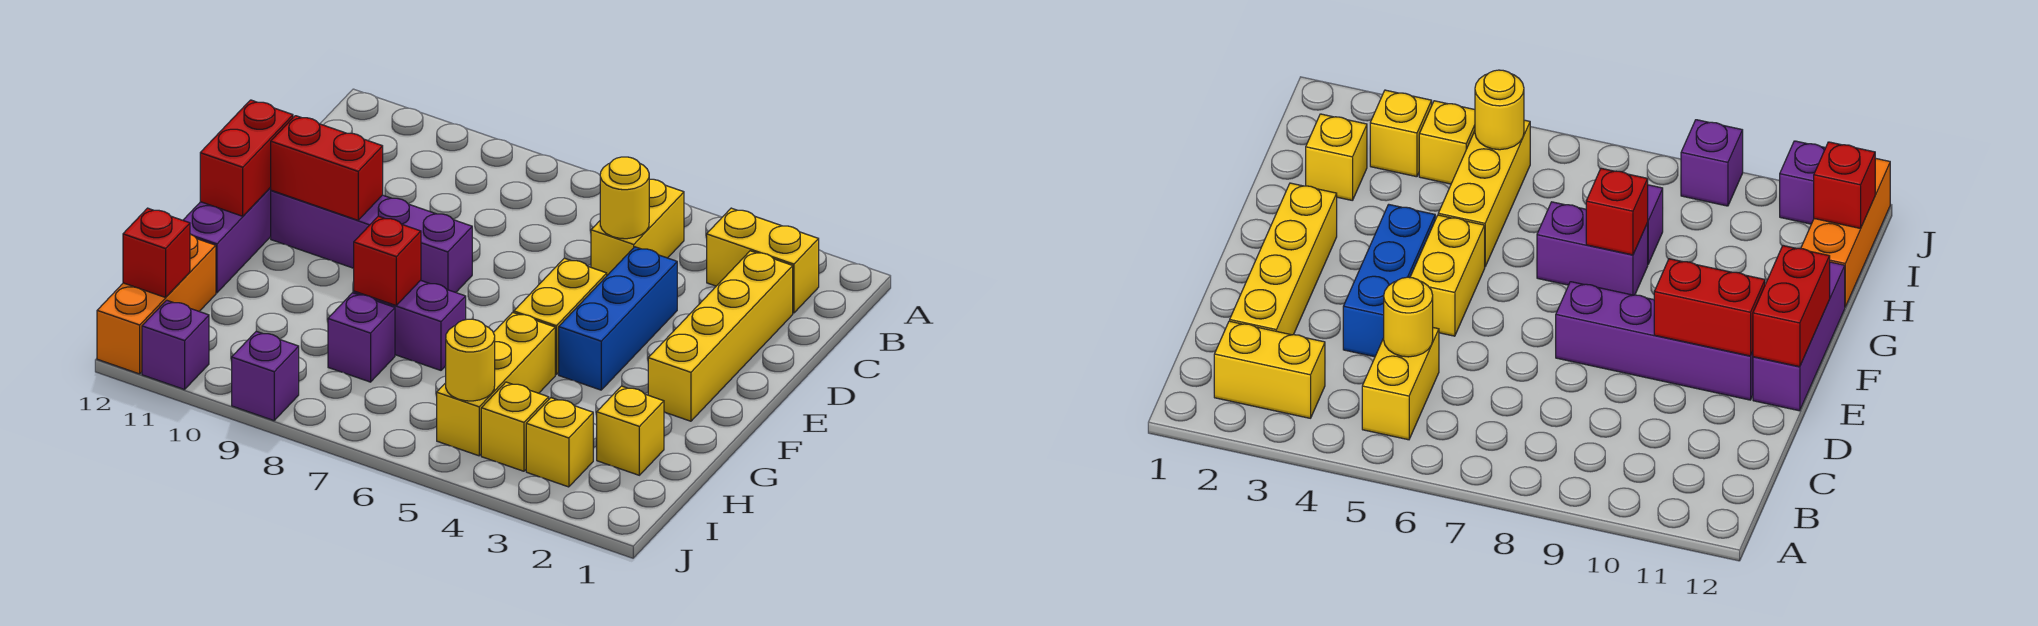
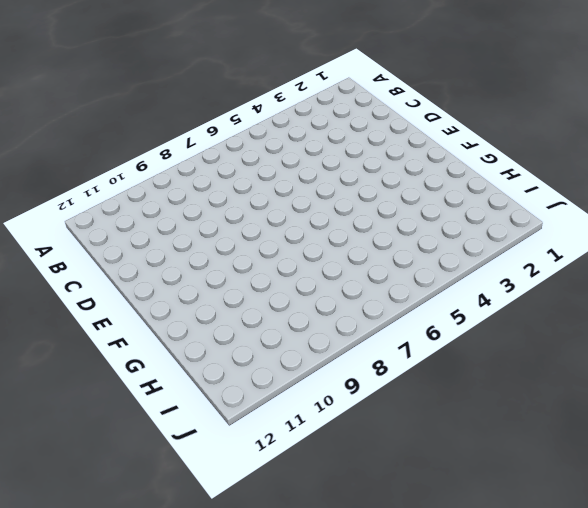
none -> yellow 1x2 brick [707,208,819,313]
none -> yellow 1x2 brick [591,179,684,275]
none -> yellow 1x4 brick [648,251,793,421]

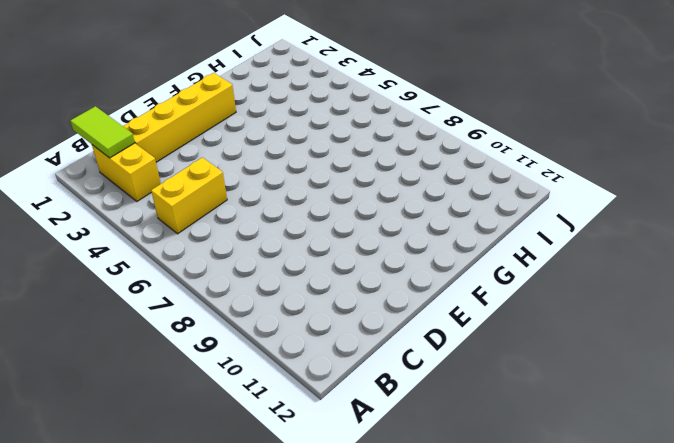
lime 1x2 tile [70,106,135,158] -> none
none -> blue 1x3 brick [559,247,677,390]
none -> yellow 1x2 brick [514,258,607,375]
none -> purple 1x4 brick [271,190,472,292]

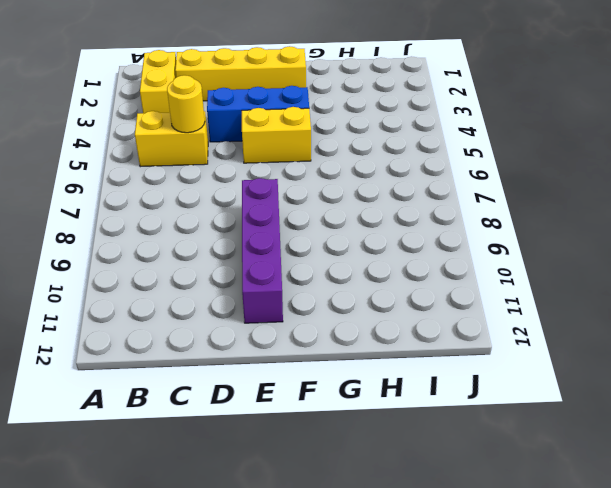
none -> purple 1x3 brick [183,187,271,293]
none -> yellow 1x3 brick [437,312,555,456]
none -> purple 1x2 brick [354,280,466,370]

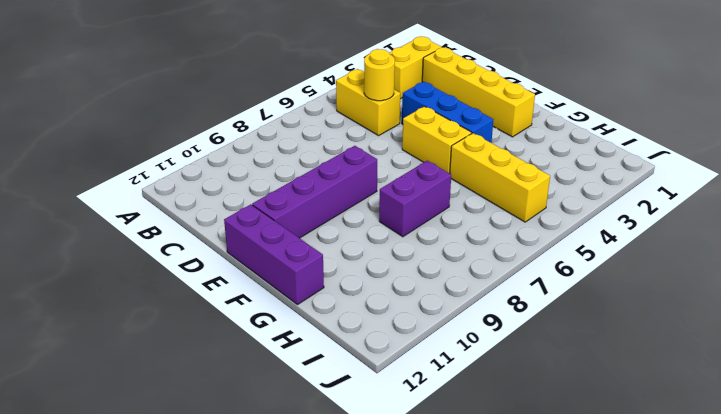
none -> yellow 1x1 brick [597,386,664,475]
none -> purple 1x1 brick [328,293,395,382]
none -> orange 1x3 brick [97,234,216,374]

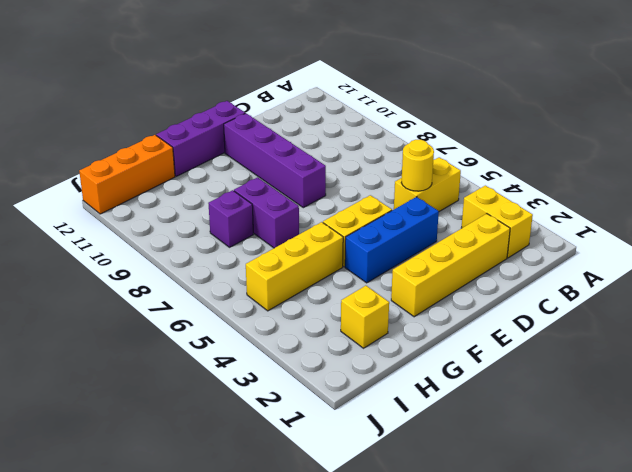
none -> yellow 1x1 brick [526,398,593,487]
none -> yellow 1x1 brick [481,382,549,471]
none -> purple 1x1 brick [232,331,299,421]

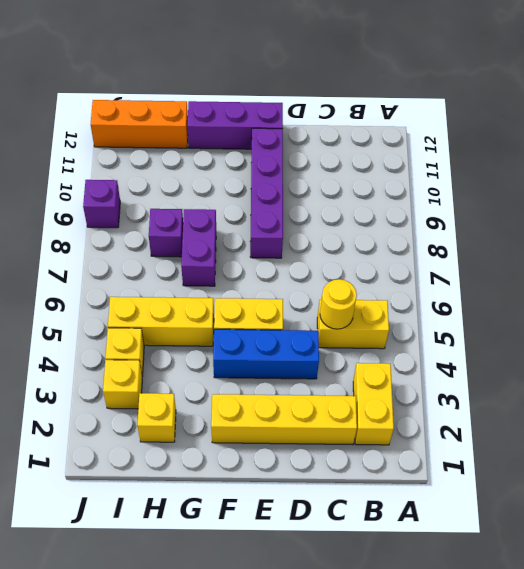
none -> purple 1x1 brick [142,300,209,390]
none -> red 1x2 brick [271,116,383,220]
none -> red 1x2 brick [200,100,293,216]

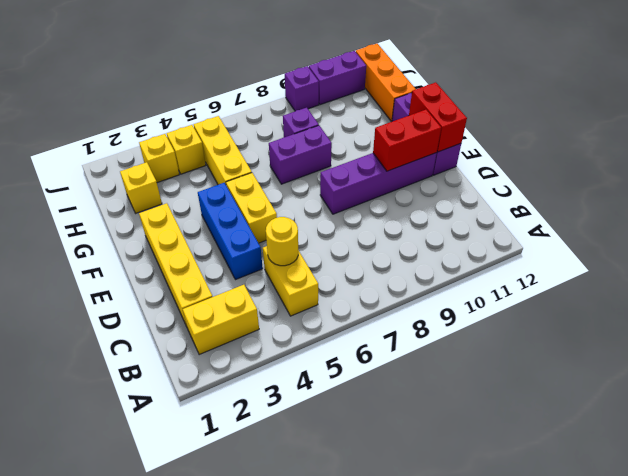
purple 1x2 brick [309,51,366,105] -> purple 1x1 brick [142,300,209,390]
none -> red 1x1 brick [354,216,421,305]
none -> yellow 1x1 round brick [446,319,495,401]
none -> red 1x1 brick [123,208,190,297]

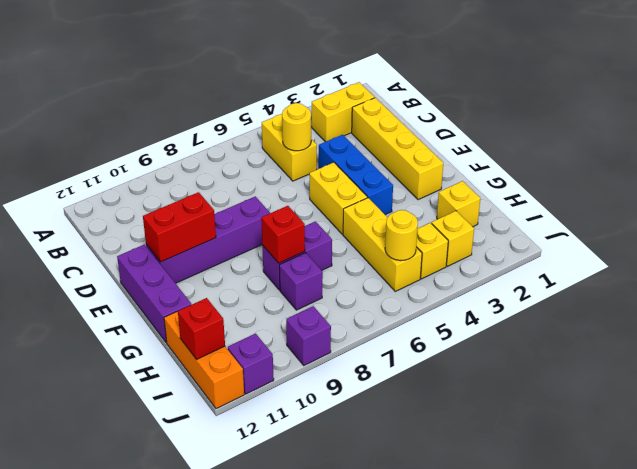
none -> red 1x2 brick [200,100,293,216]

